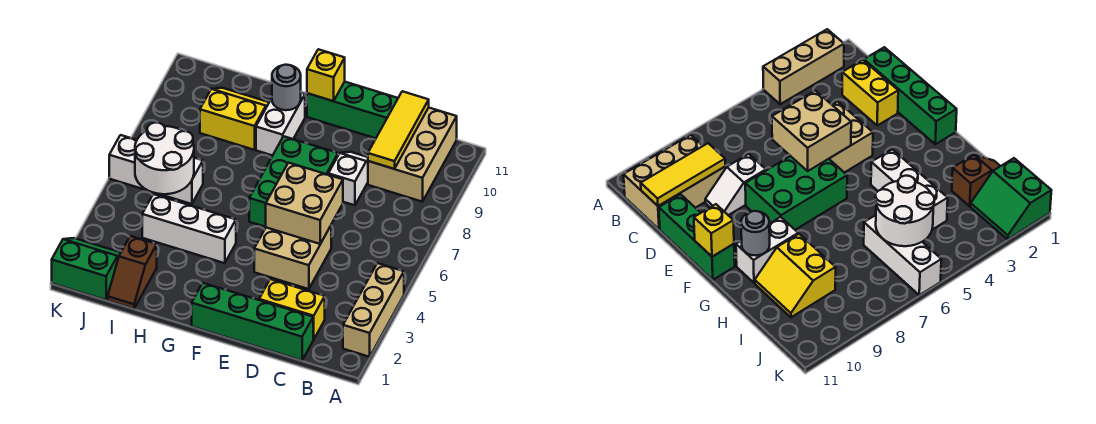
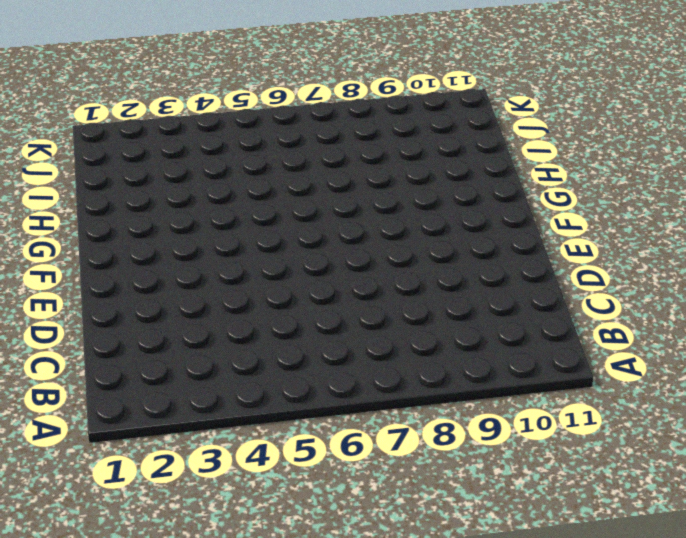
none -> tan 1x3 brick [343,263,404,357]
none -> tan 2x3 brick [368,108,457,202]
none -> green 1x4 brick [192,283,314,360]

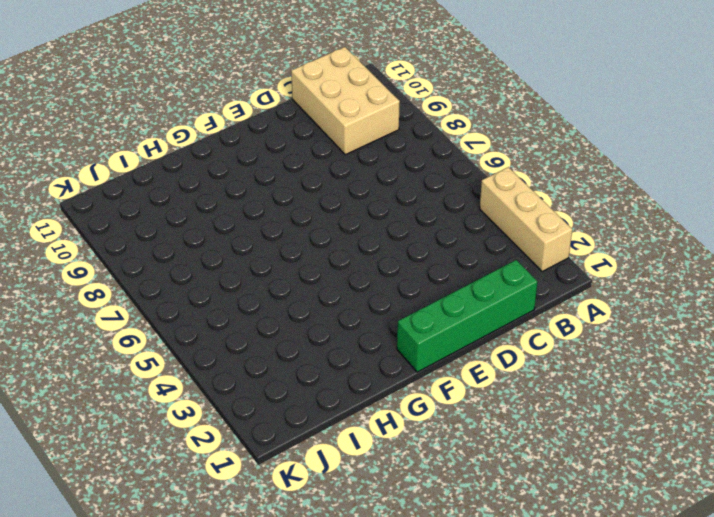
none -> yellow 1x2 brick [259,279,325,339]
none -> tan 2x2 brick [254,226,331,289]
none -> white 1x2 slope [328,152,368,205]

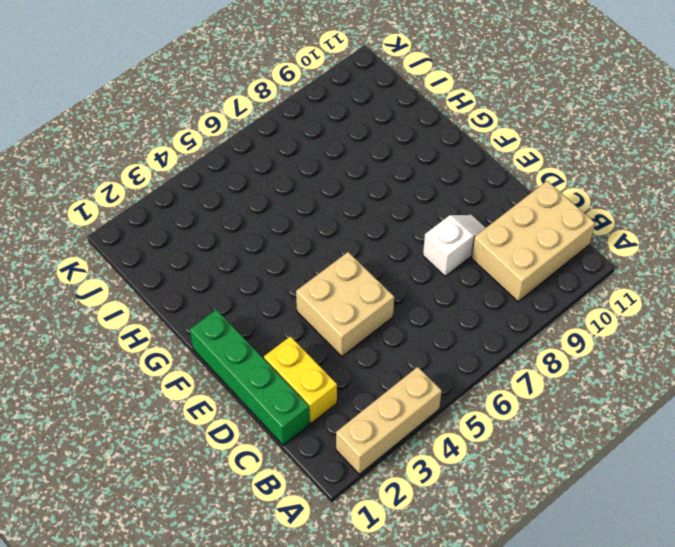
none -> green 1x3 brick [307,82,398,138]
none -> green 2x3 brick [249,136,338,227]
none -> white 1x3 brick [142,194,236,263]

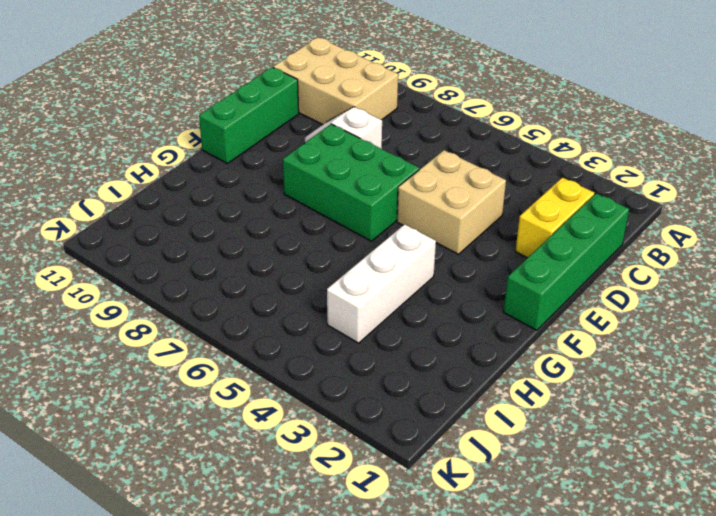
none -> tan 1x3 brick [343,263,404,357]
none -> white 1x2 brick [256,93,305,156]
none -> yellow 2x2 slope [200,88,269,150]

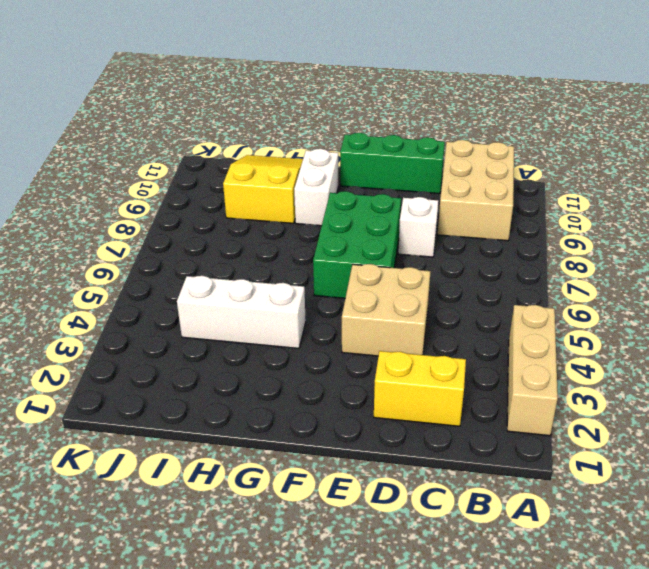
yellow 2x3 slope [223,155,303,223] -> yellow 2x2 slope [200,88,269,150]
none -> green 1x4 brick [192,283,314,360]
none -> brown 1x2 slope [108,236,157,309]
none -> white 1x3 brick [109,135,203,204]

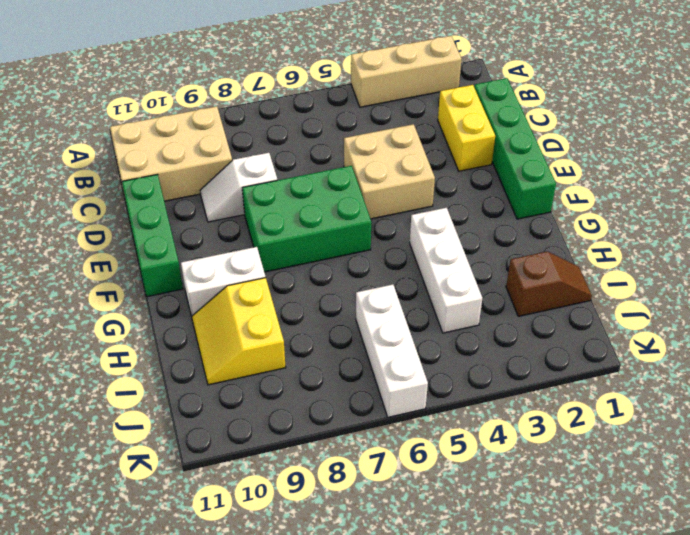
none -> green 2x2 slope [52,238,121,300]
none -> yellow 1x3 tile [368,91,429,169]
none -> tan 2x2 brick [266,163,343,244]

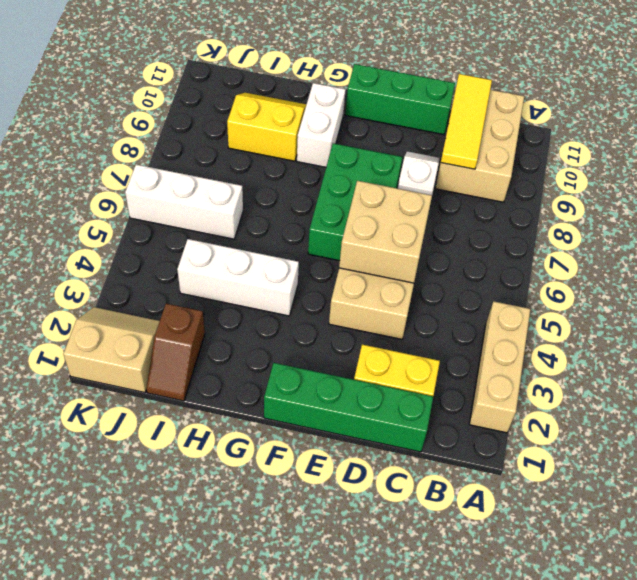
tan 2x2 slope [63,307,160,392] -> green 2x2 slope [52,238,121,300]
none -> yellow 1x1 brick [307,49,345,101]
none -> grey 1x1 round brick [272,65,301,110]
none -> white 2x2 round brick [135,123,194,194]

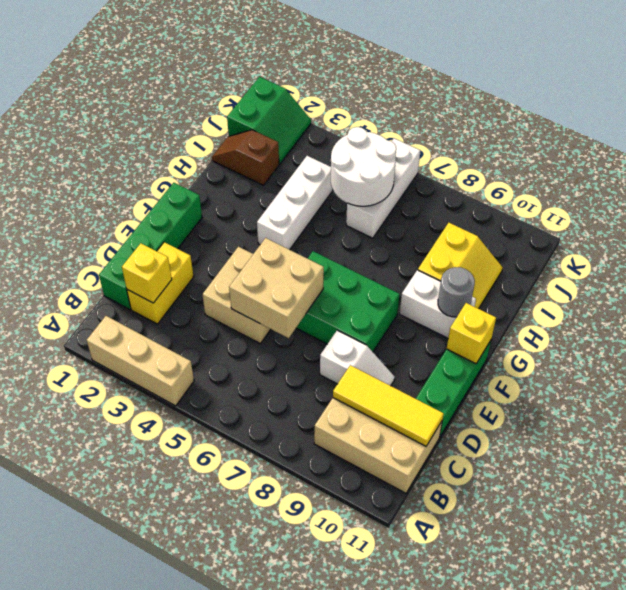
yellow 1x1 brick [122,243,172,303] -> none

